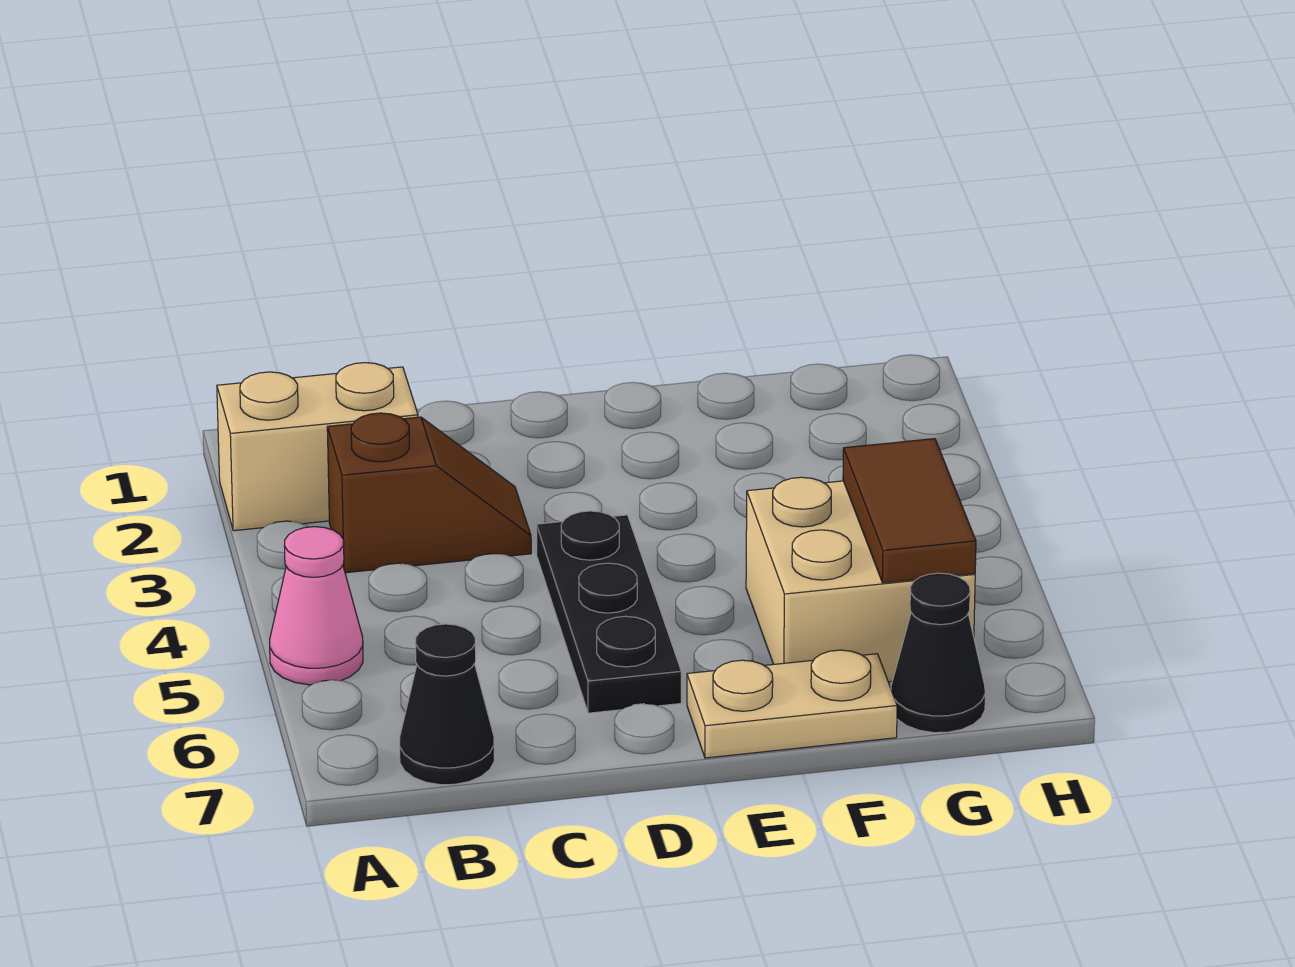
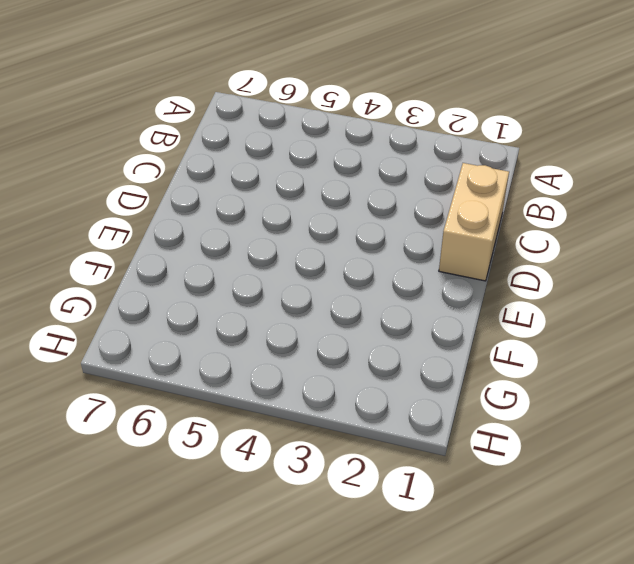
tan 1x2 brick [439,163,509,281] -> tan 1x2 brick moved to [217,363,418,531]
none -> pink 1x1 cone [270,527,363,685]
none -> brown 1x2 slope [327,413,531,573]

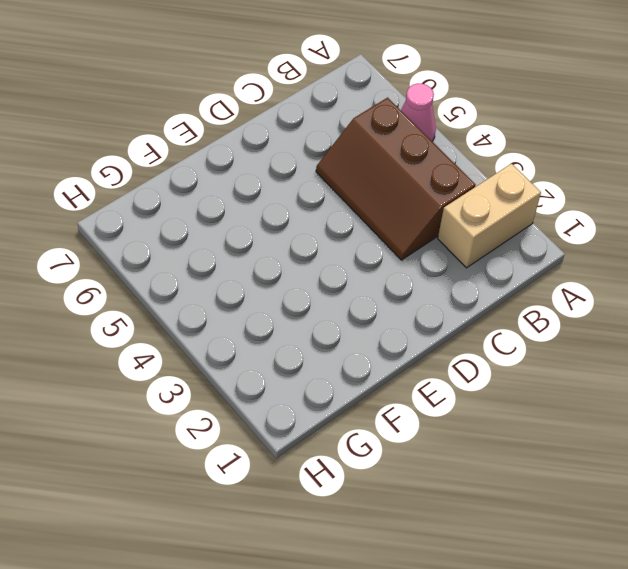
brown 2x3 slope [316,98,475,260] -> brown 1x2 slope [327,413,531,573]
none -> black 1x1 cone [400,624,494,785]
none -> black 1x3 plate [536,511,681,713]

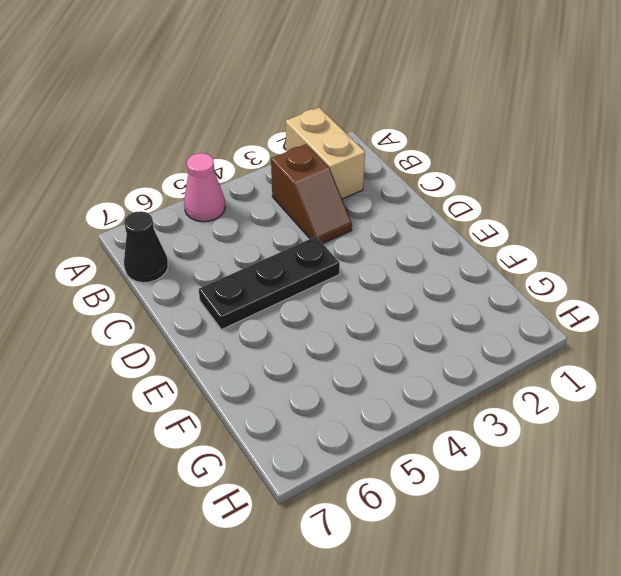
none -> tan 1x2 plate [687,650,897,758]
none -> tan 2x2 brick [746,477,975,682]

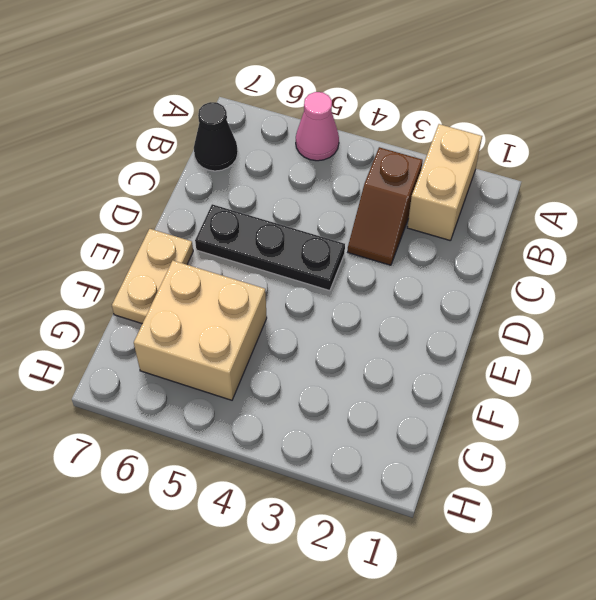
none -> black 1x1 cone [891,573,985,733]
none -> brown 1x2 tile [843,439,976,583]

